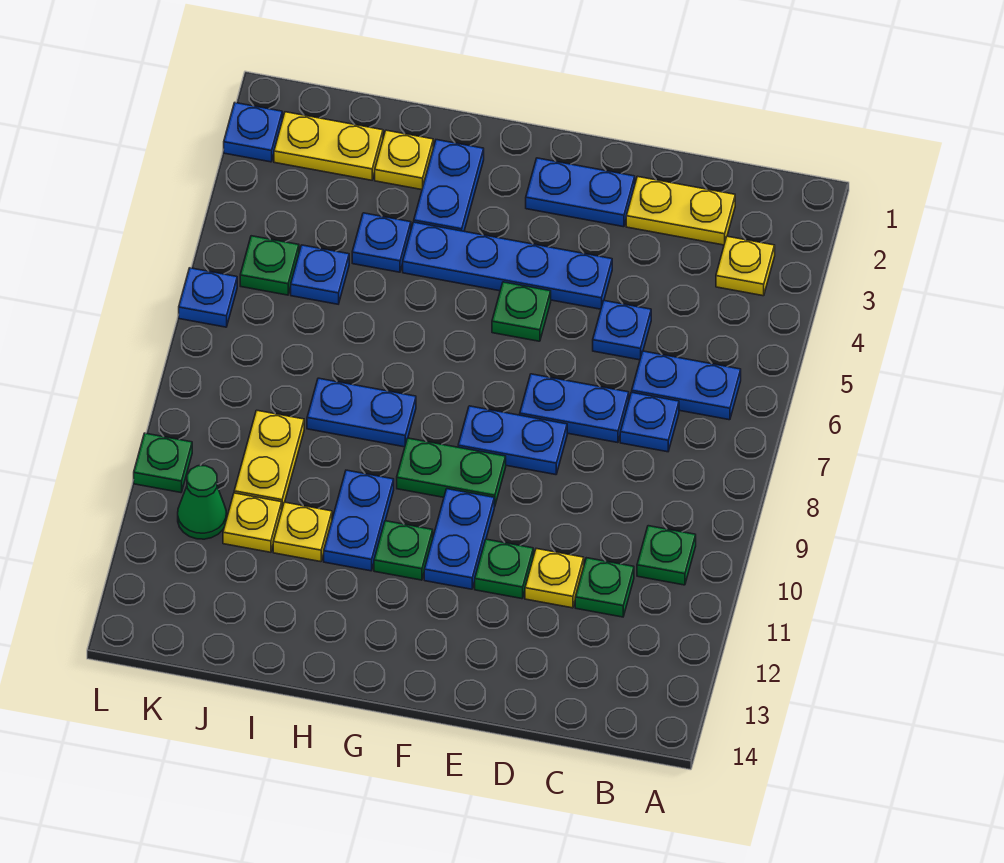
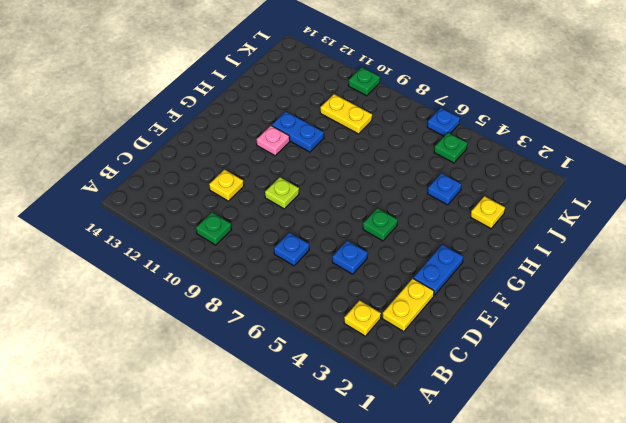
lime 1x1 plate [265,177,299,209] -> none
pink 1x1 plate [257,126,290,156] -> green 1x1 plate [374,521,433,580]
none -> blue 1x2 plate [632,351,741,420]
none -> green 1x1 plate [575,558,634,617]
none -> blue 1x2 plate [520,374,629,443]
none -> blue 1x4 plate [403,222,612,309]

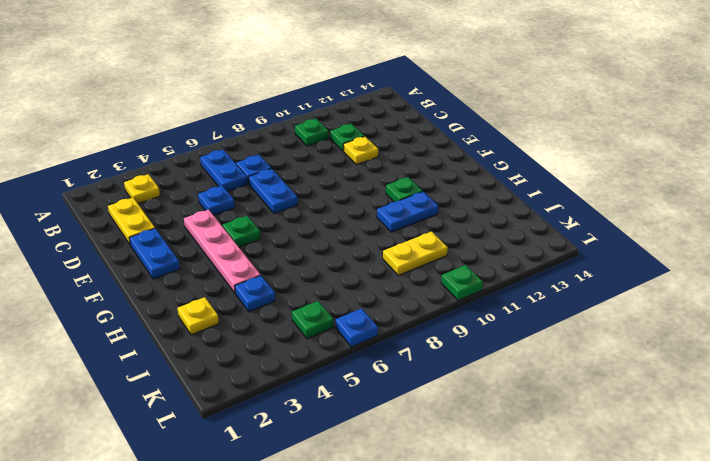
pink 1x4 plate [184,210,261,293] -> blue 1x4 plate [403,222,612,309]
none -> blue 1x2 plate [458,406,567,475]
none -> green 1x1 plate [475,539,533,599]
none -> green 1x2 plate [397,438,506,507]
none -> blue 1x2 plate [424,489,494,589]

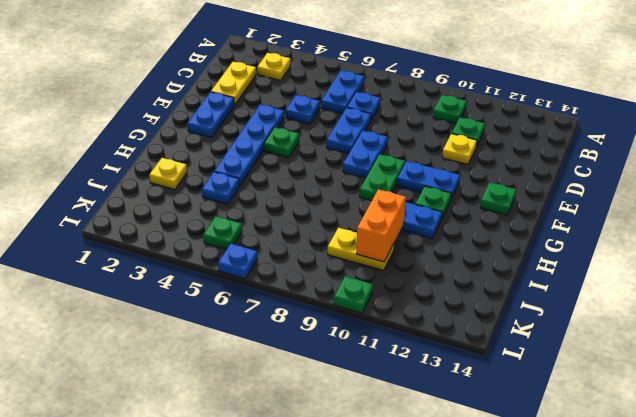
green 1x1 plate [480,183,516,215] -> green 1x1 plate moved to [475,539,533,599]
orange 1x2 brick [357,189,406,262] -> none
none -> blue 1x2 plate [414,140,484,231]
none -> blue 1x2 plate [307,378,416,447]
none -> yellow 1x1 plate [273,502,332,562]
none -> yellow 1x2 plate [274,112,383,180]

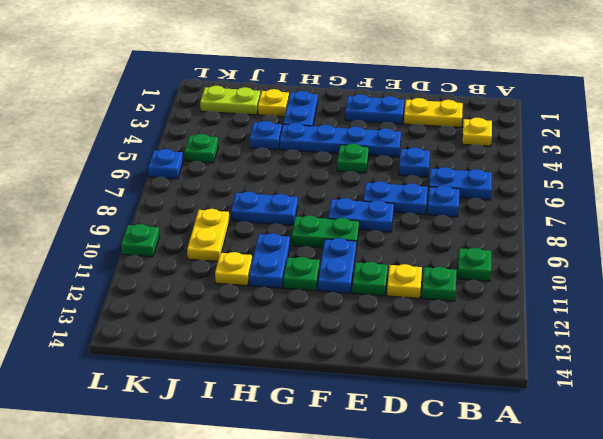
lime 1x2 plate [200,86,260,115] -> yellow 1x2 plate [274,112,383,180]
none -> blue 1x1 plate [291,245,349,304]
none -> yellow 1x1 plate [223,493,282,552]
none -> green 1x1 cone [178,466,226,539]
none -> blue 1x1 plate [224,103,282,162]

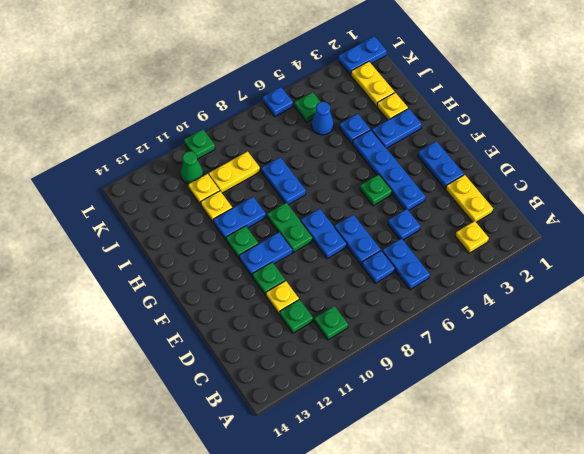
blue 1x1 cone [312,102,334,135] -> blue 1x1 plate [291,245,349,304]
blue 1x2 plate [338,36,387,75] -> blue 1x1 plate [224,103,282,162]

